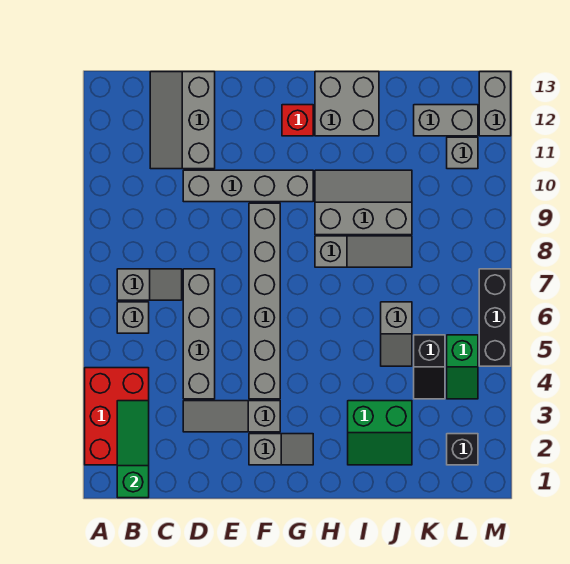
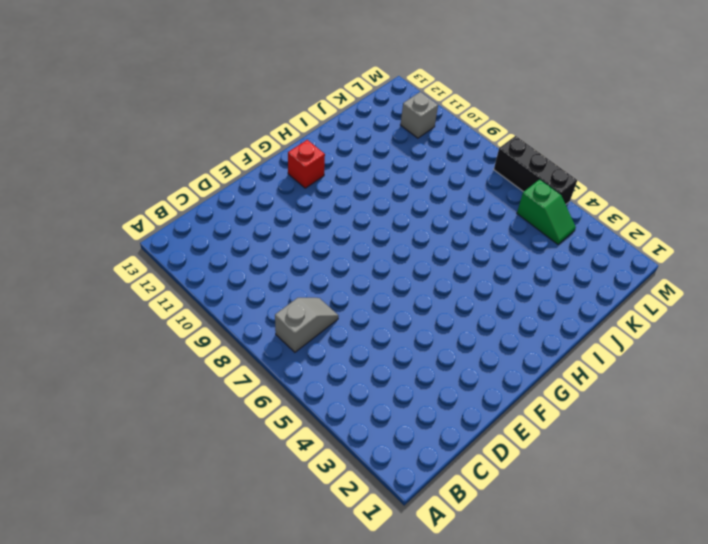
none -> red 2x3 brick [85,368,149,465]
none -> grey 1x1 brick [117,302,149,333]
none -> grey 2x3 slope [150,72,215,169]

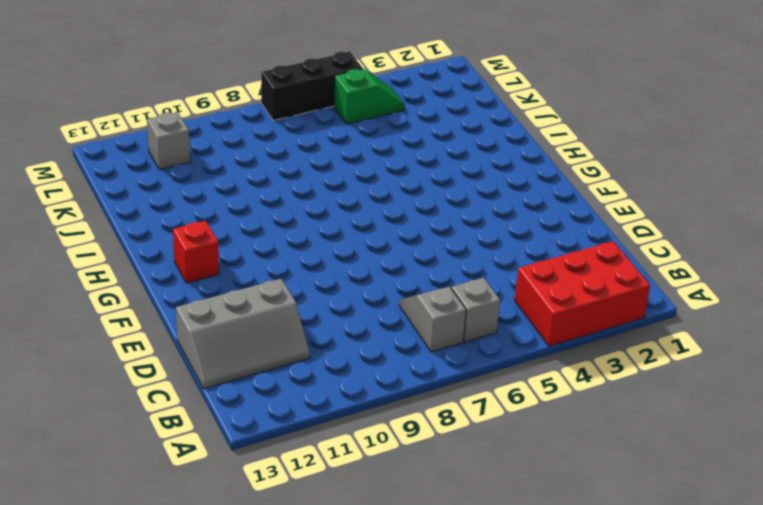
none -> grey 1x3 slope [183,401,280,432]
none -> grey 1x4 brick [183,269,215,399]
none -> grey 1x4 brick [183,170,313,202]

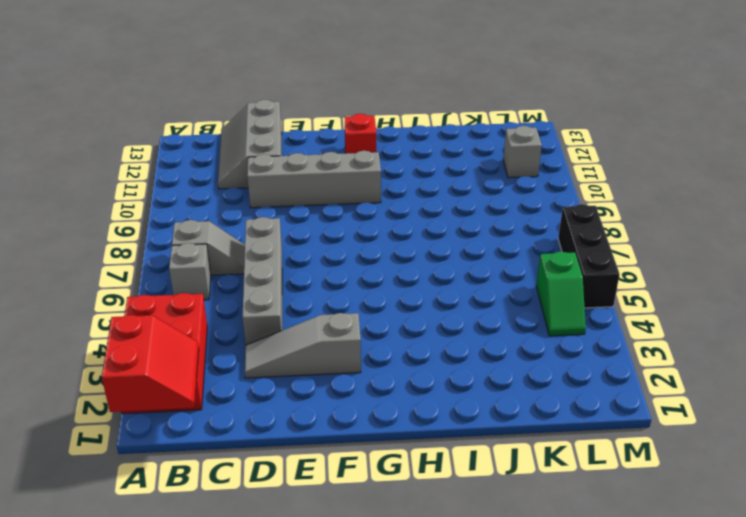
red 2x2 slope [102,315,199,412] -> green 1x3 slope [117,401,149,498]
none -> grey 1x2 slope [249,434,313,465]
none -> grey 1x6 brick [249,203,280,399]
none -> grey 1x3 slope [315,236,412,267]

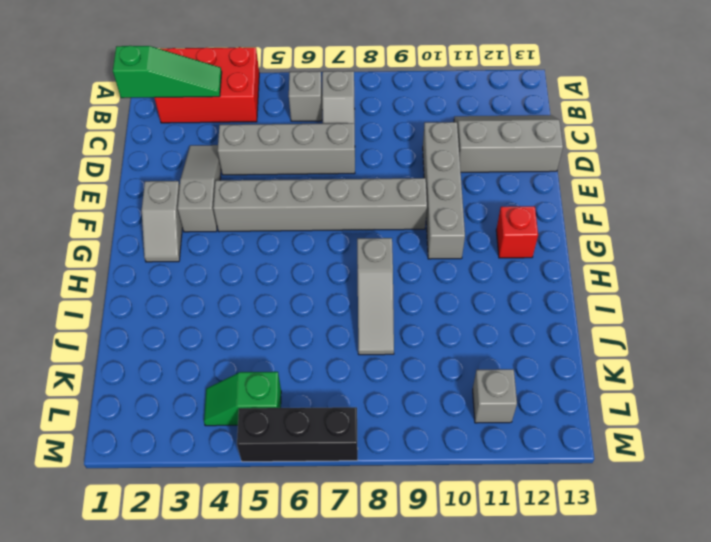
none -> grey 2x3 slope [315,170,412,235]
none -> grey 2x2 brick [315,72,379,136]
none -> green 2x2 slope [348,401,412,465]

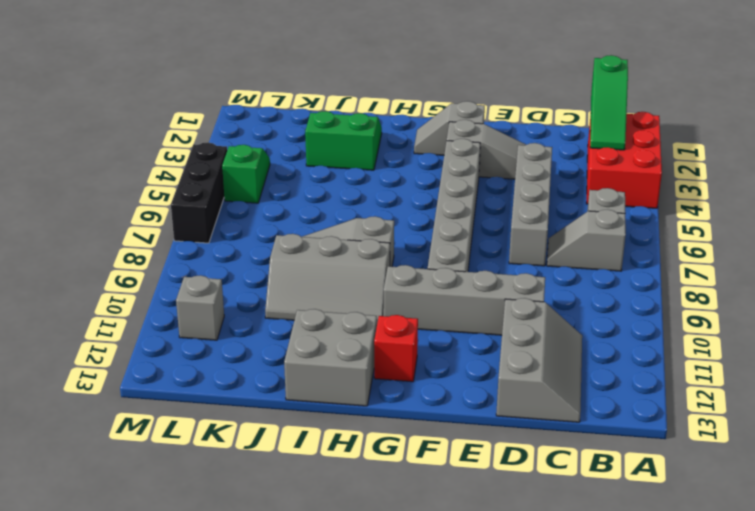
none -> grey 1x2 slope [381,302,412,366]
none -> black 1x2 slope [414,335,445,399]
none -> grey 1x2 brick [414,105,478,136]

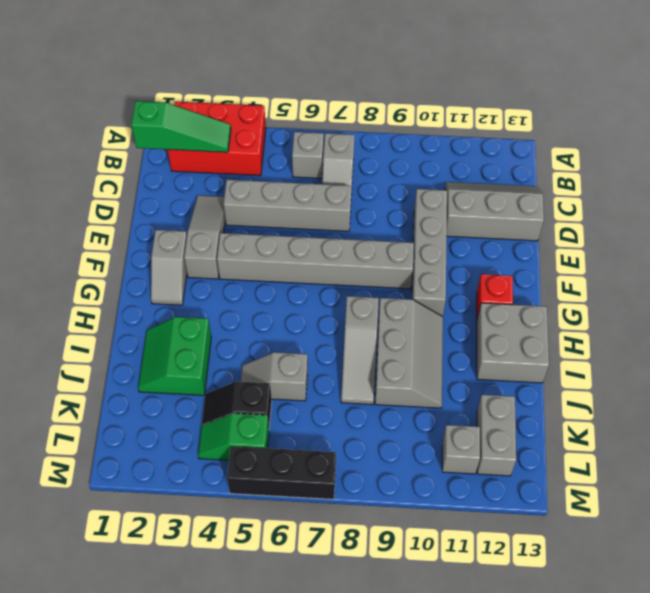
none -> black 1x1 brick [447,434,478,465]
none -> grey 1x2 brick [479,72,511,136]

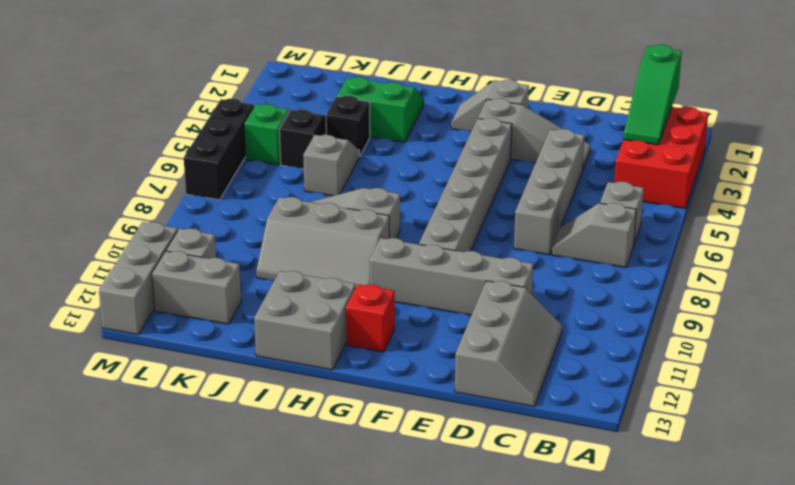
black 1x1 brick [326,96,370,156] -> black 1x1 brick moved to [447,434,478,465]
grey 1x3 brick [99,222,178,335] -> grey 1x2 brick [479,72,511,136]

